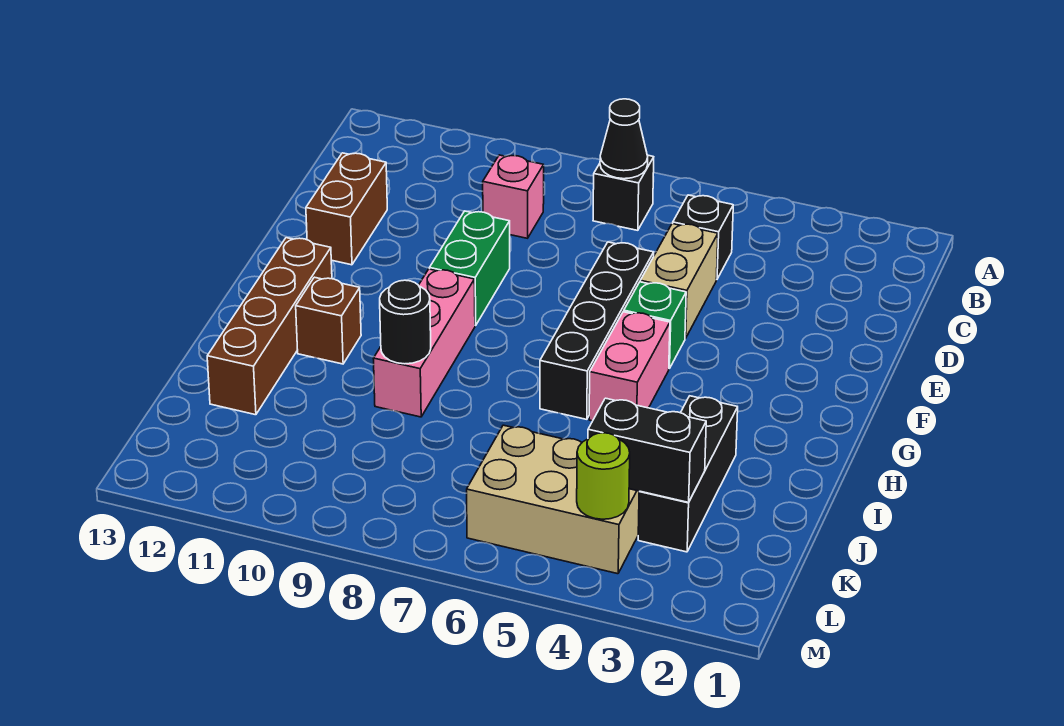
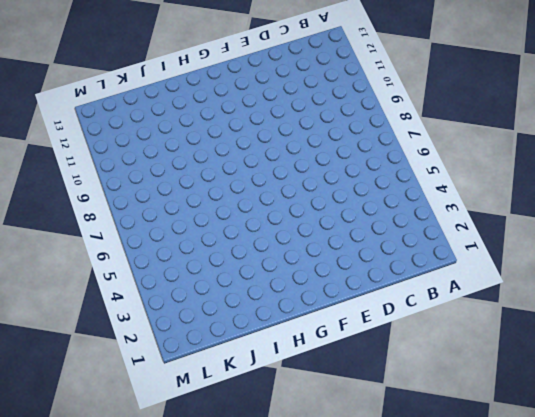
none -> black 1x1 brick [593,155,654,230]
none -> black 1x1 brick [673,195,733,279]
none -> pink 1x1 brick [483,155,544,238]

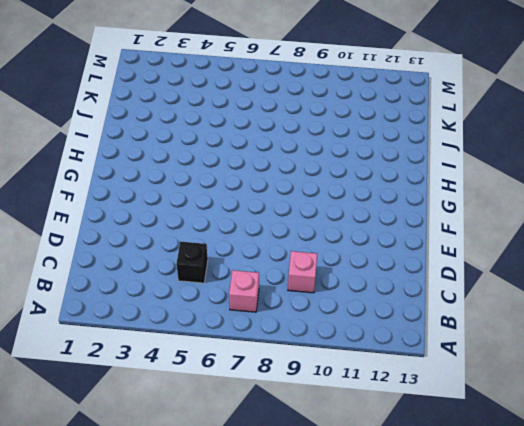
pink 1x1 brick [229,270,259,312] -> black 1x1 brick [593,155,654,230]
none -> tan 1x2 brick [640,223,718,338]
none -> brown 1x2 brick [306,153,387,265]
none -> black 1x4 brick [540,242,654,419]

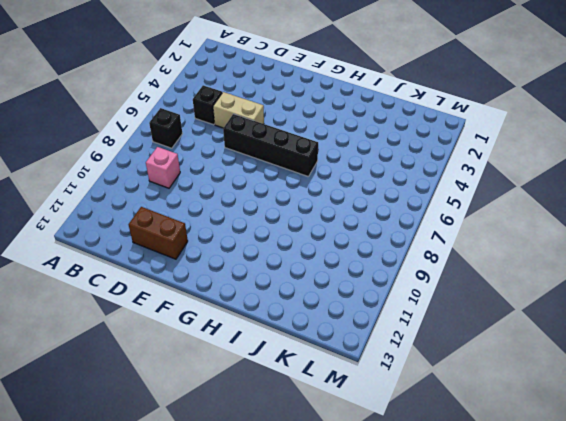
none -> green 1x2 brick [430,211,510,325]
none -> green 1x1 brick [624,282,686,369]
none -> pink 1x2 brick [589,312,670,421]

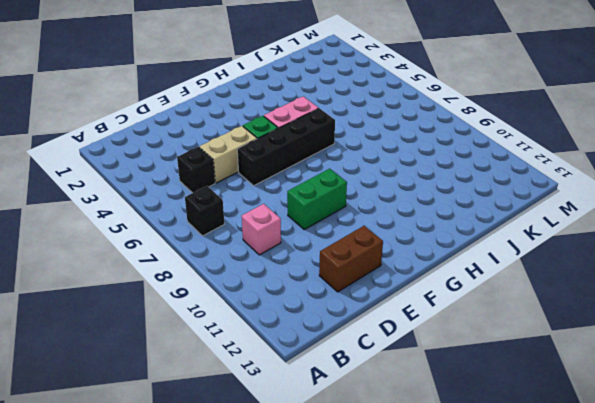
none -> pink 1x3 brick [373,269,475,417]
none -> brown 1x4 brick [207,238,332,415]
none -> brown 1x1 brick [296,277,361,364]

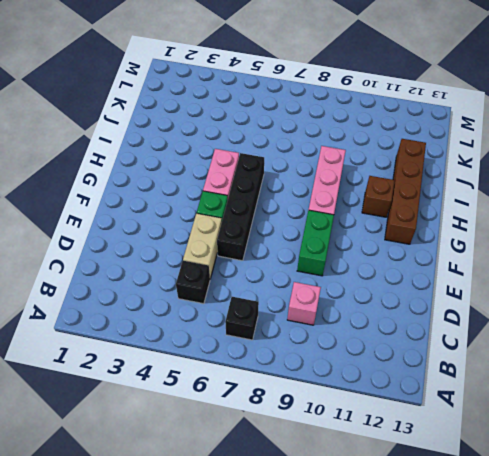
none -> brown 1x2 brick [306,153,387,265]
none -> black 1x3 brick [638,396,738,552]
none -> tan 2x3 brick [467,425,640,574]

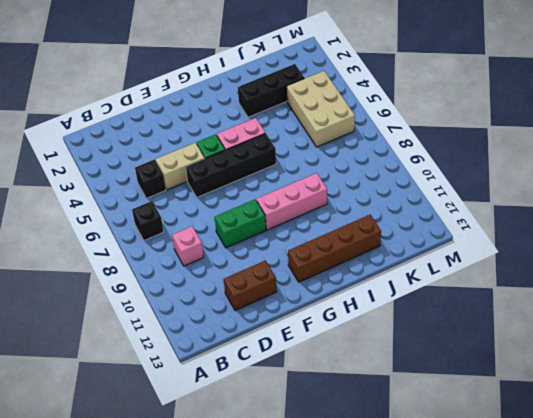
none -> brown 1x1 brick [296,277,361,364]
none -> black 1x1 cone [600,99,648,179]
none -> black 1x1 round brick [380,280,431,364]

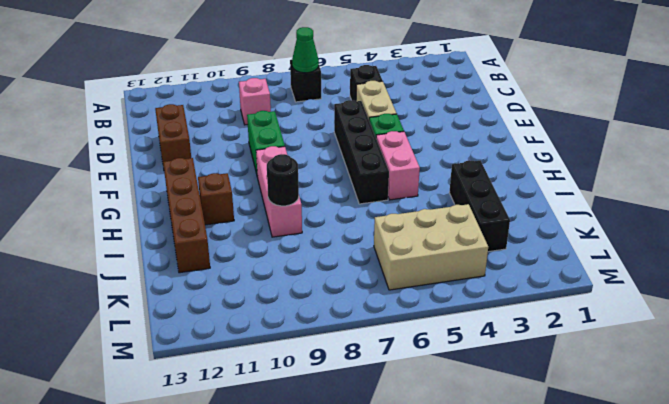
green 1x1 cone [292,27,319,73] -> black 1x1 cone [600,99,648,179]
none -> black 1x2 brick [588,398,706,502]
none -> lime 1x1 round brick [577,433,630,519]

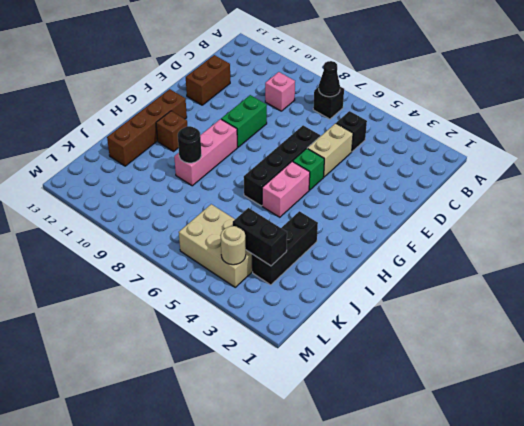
tan 1x1 round brick [221,226,246,265] -> lime 1x1 round brick [577,433,630,519]

